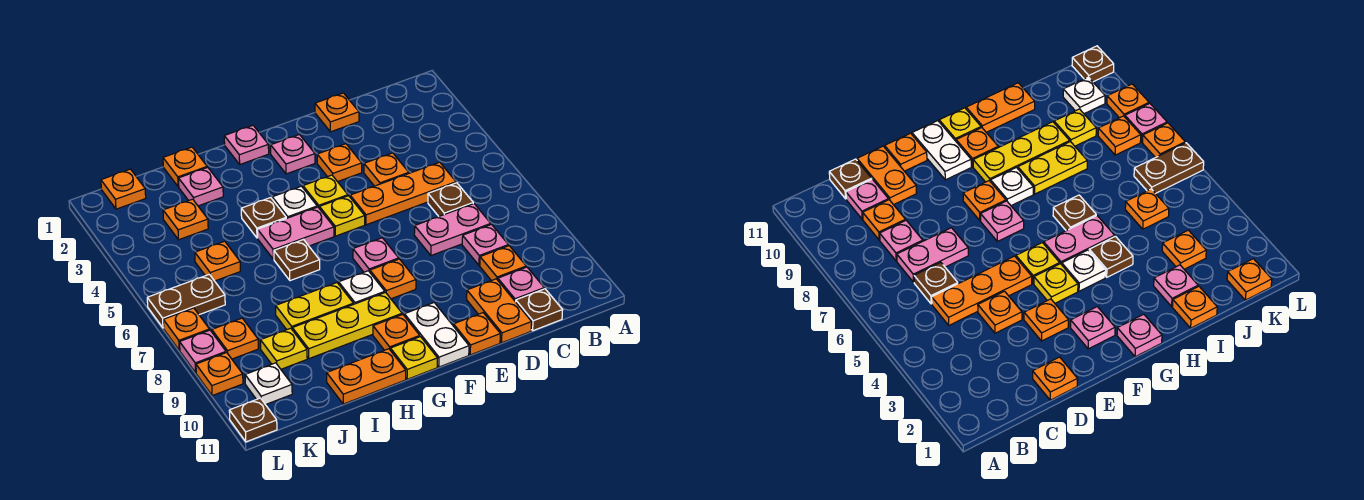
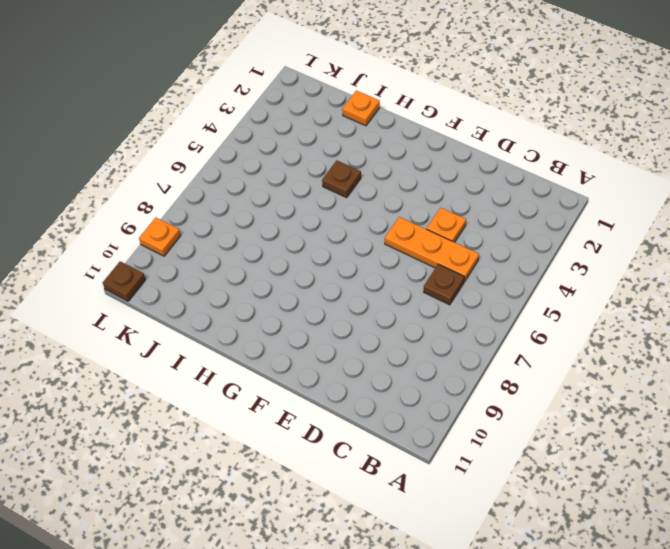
none -> pink 1x2 plate [414,204,491,256]
none -> pink 1x1 plate [462,225,508,265]
none -> orange 1x1 plate [480,246,526,281]
none -> pink 1x1 plate [498,267,544,302]

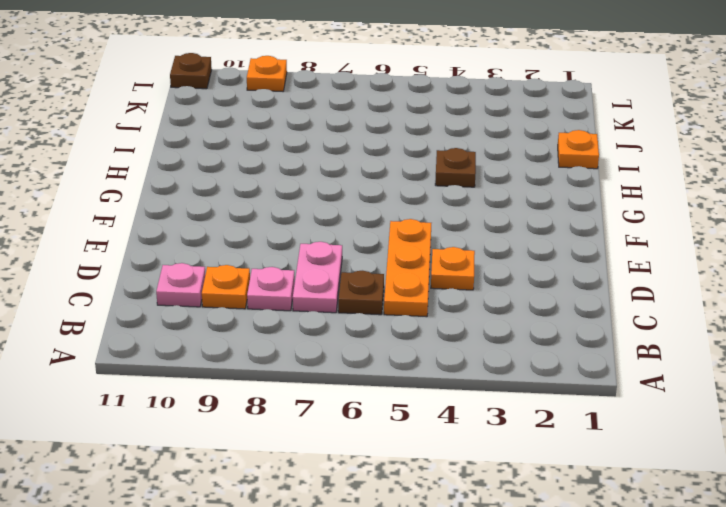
none -> brown 1x1 plate [516,289,563,331]
none -> orange 1x1 plate [315,93,359,132]
none -> orange 1x2 plate [467,279,532,343]
none -> orange 1x1 plate [317,144,362,182]

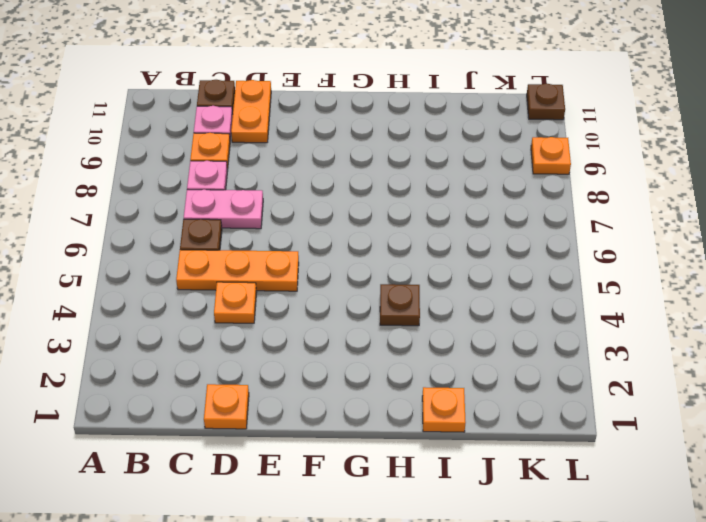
none -> orange 1x1 plate [317,144,362,182]
none -> orange 1x1 plate [453,313,500,355]
none -> pink 1x1 plate [271,135,315,174]
none -> yellow 1x1 plate [303,175,348,208]

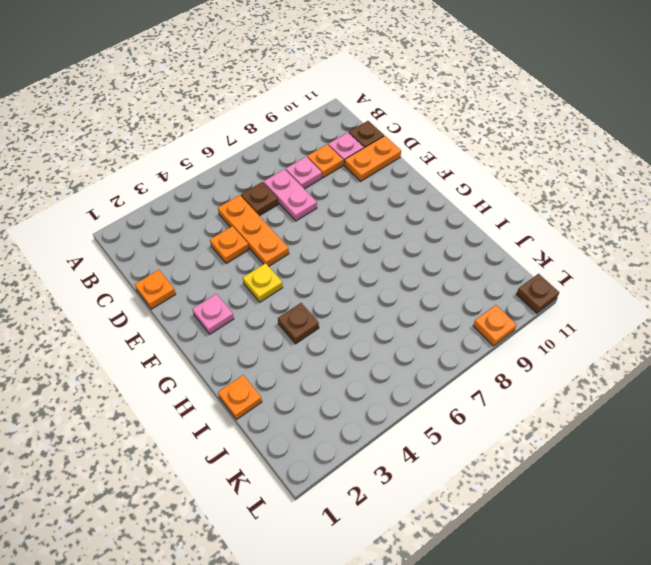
none -> orange 1x1 plate [317,144,362,182]
none -> orange 1x1 plate [453,313,500,355]
none -> yellow 1x1 plate [319,196,365,236]
none -> pink 1x1 plate [353,238,399,272]

